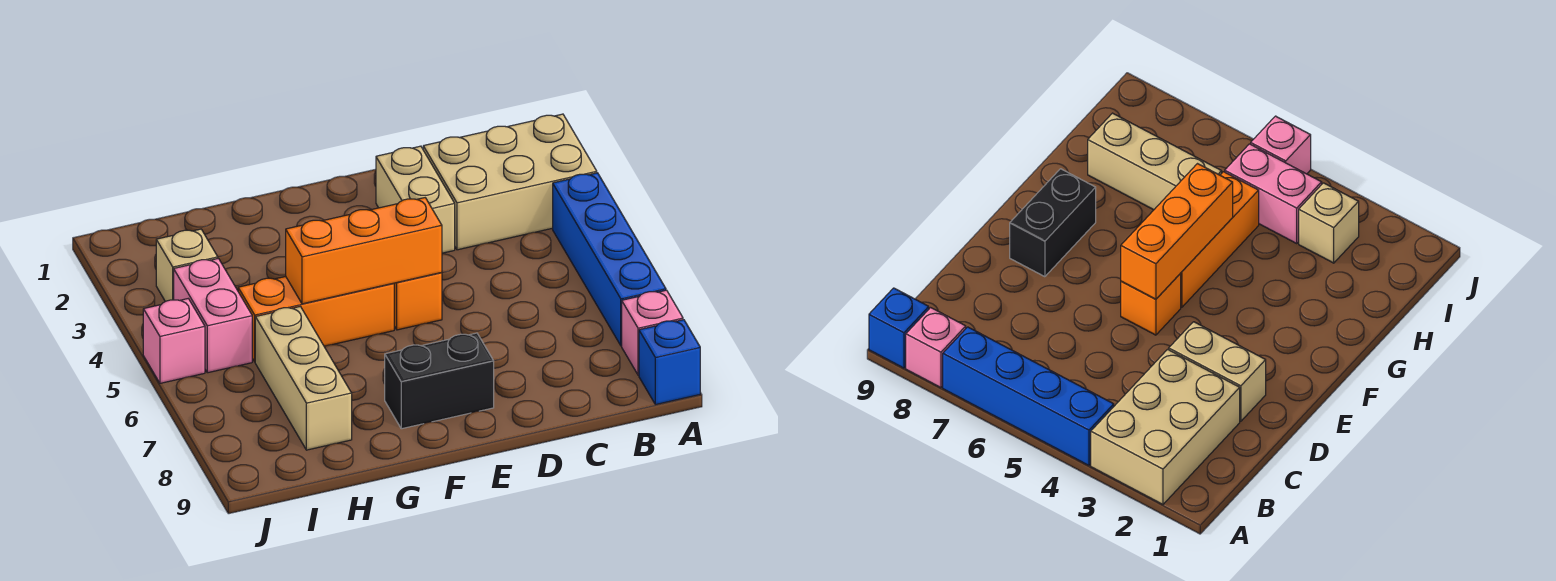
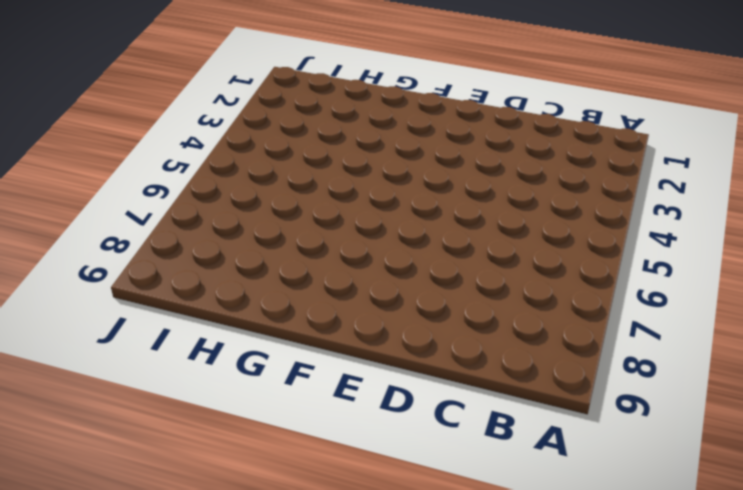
none -> tan 2x3 brick [423,114,597,250]
none -> blue 1x4 brick [553,173,666,346]
none -> pink 1x1 brick [622,290,683,375]

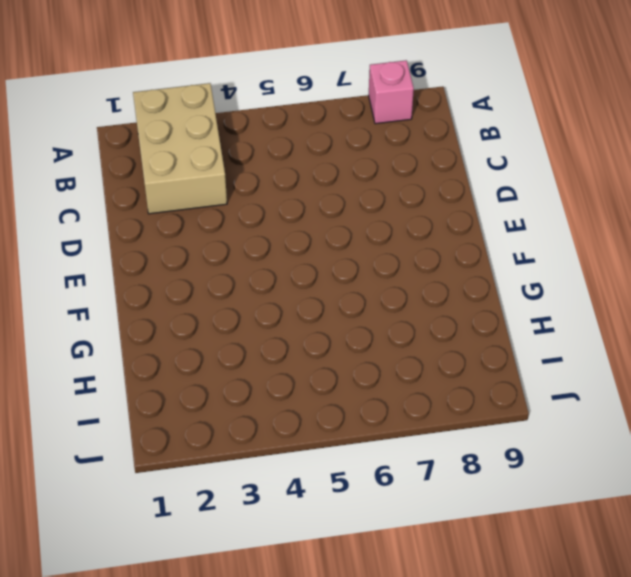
none -> blue 1x4 brick [553,173,666,346]
none -> blue 1x1 brick [639,320,700,405]
none -> tan 1x2 brick [376,146,455,253]

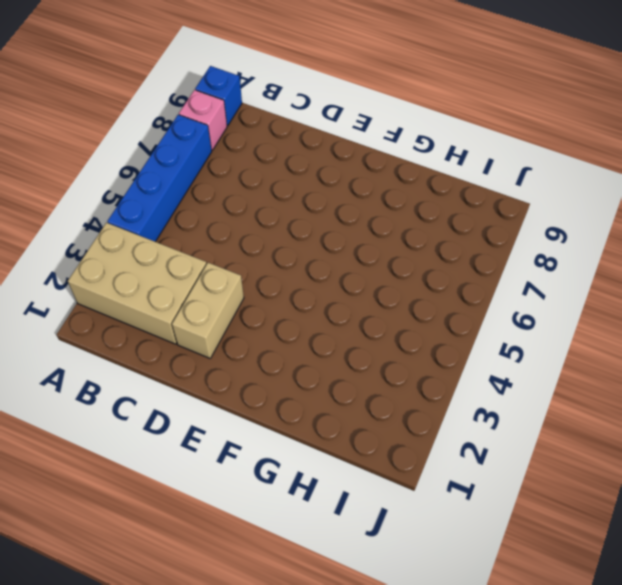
none -> orange 1x1 brick [394,272,442,330]
none -> black 1x2 brick [385,333,494,429]
none -> orange 1x3 brick [238,277,394,362]

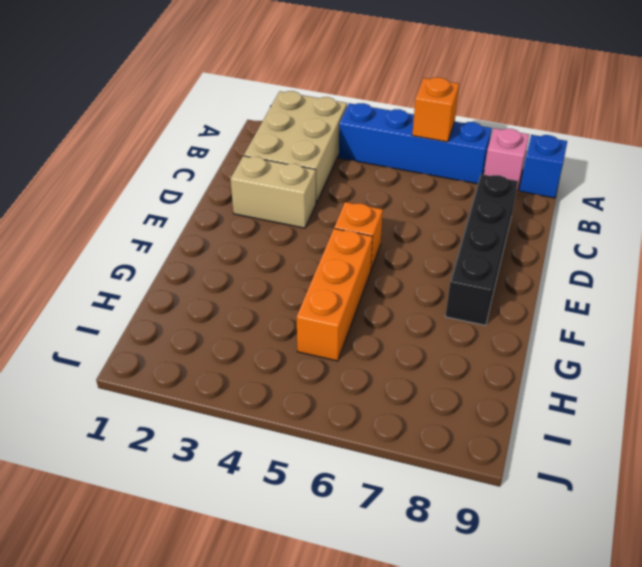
orange 1x1 brick [412,77,459,142] -> none
black 1x4 brick [445,174,518,325] -> black 1x2 brick [385,333,494,429]
none -> tan 1x3 brick [255,306,352,450]
none -> tan 1x1 brick [156,229,218,302]
none -> pink 1x2 brick [174,258,252,373]

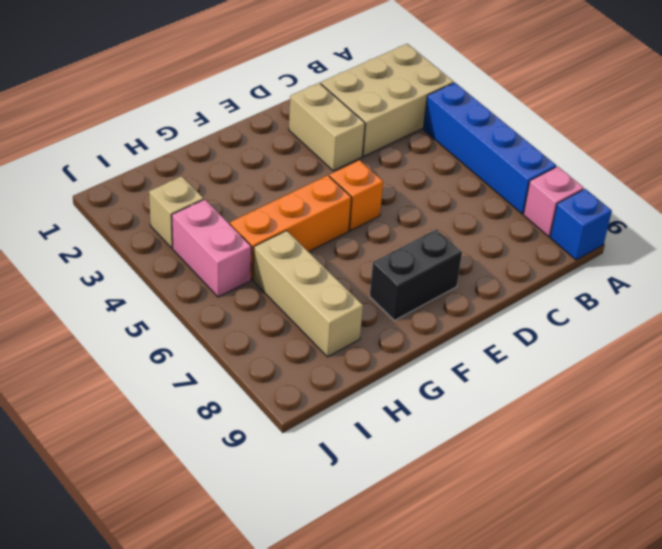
none -> pink 1x1 brick [143,299,205,383]
none -> orange 1x3 brick [286,198,442,304]

